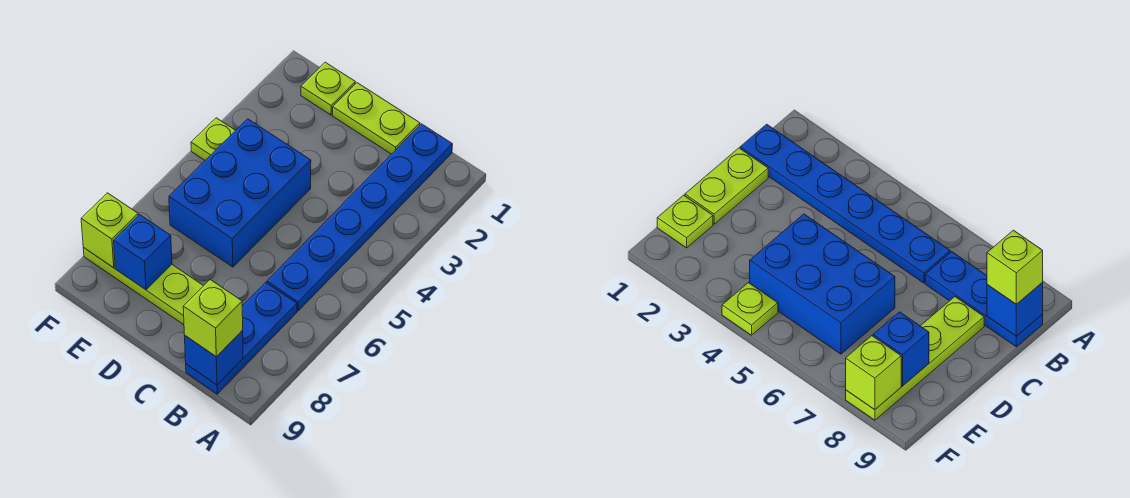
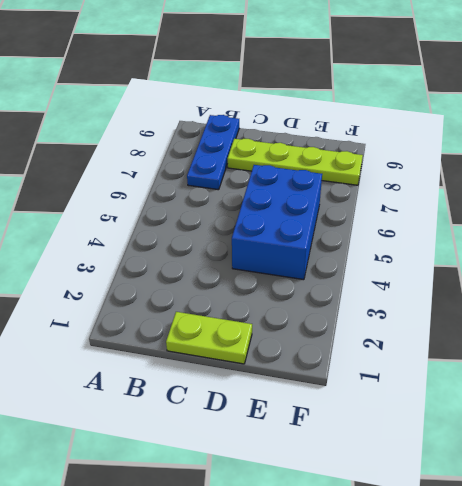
none -> blue 1x6 plate [267,124,453,311]
none -> lime 1x1 plate [301,62,355,115]

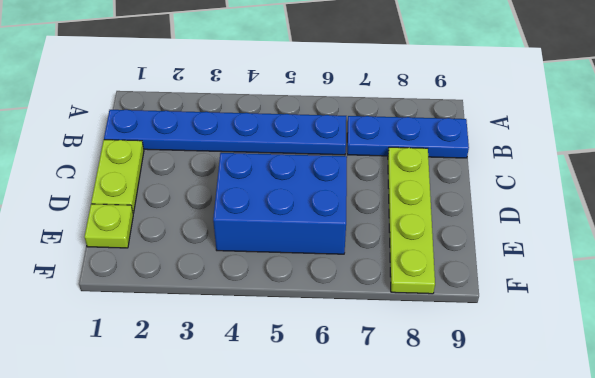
none -> lime 1x1 plate [191,118,236,160]
none -> blue 1x1 brick [185,330,243,385]

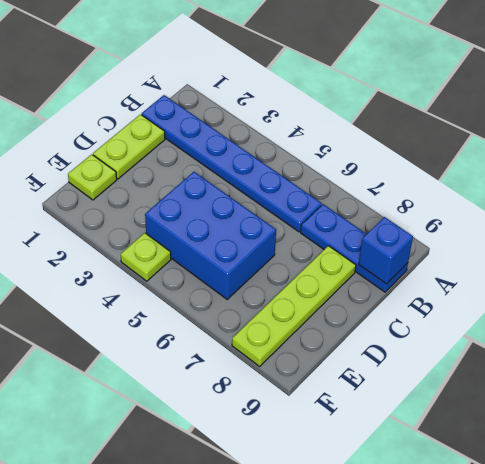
none -> blue 1x1 brick [114,215,172,290]
none -> lime 1x1 brick [81,193,138,268]

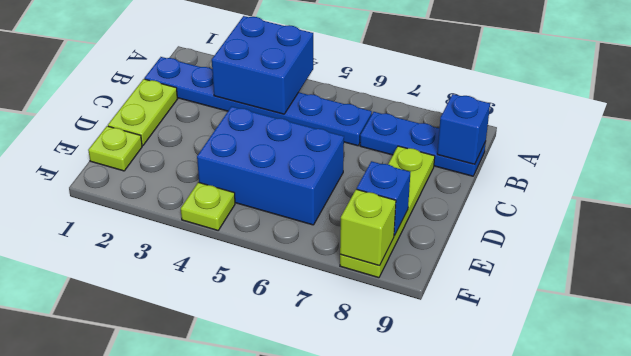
blue 2x2 brick [212,16,313,114] -> none
none -> lime 1x1 brick [183,280,243,357]

